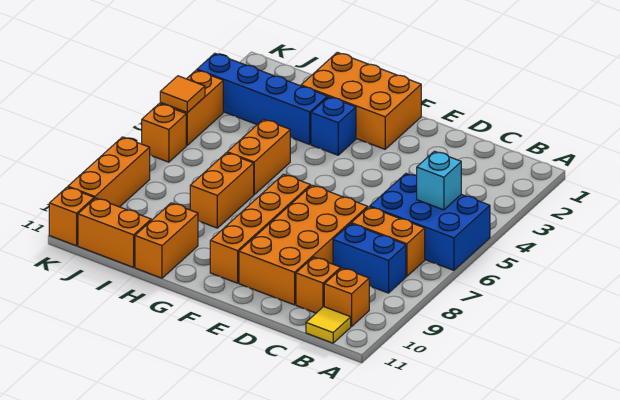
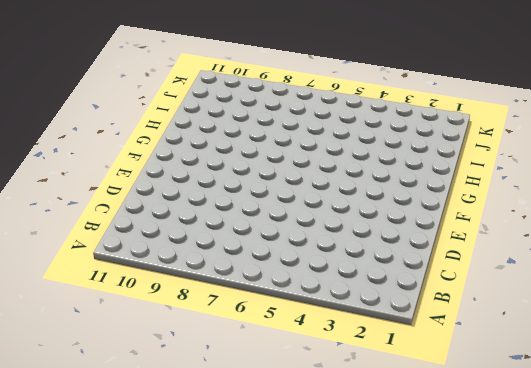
none -> blue 2x3 brick [370,174,490,270]
none -> orange 1x2 brick [351,207,425,276]
none -> blue 1x2 brick [333,224,406,293]

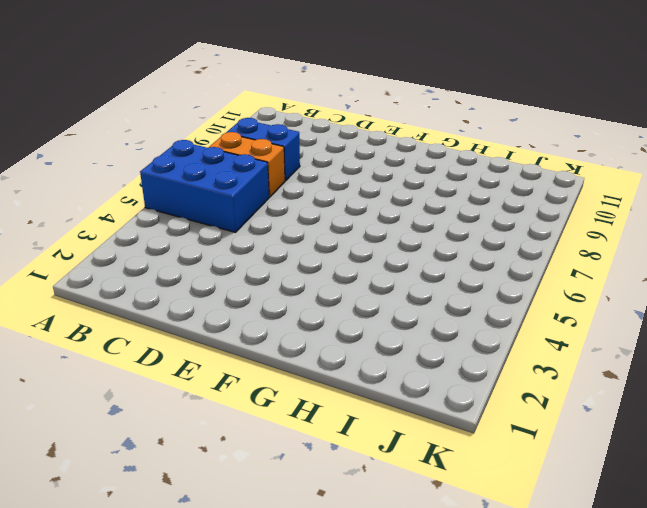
none -> orange 1x1 brick [324,268,369,326]
none -> yellow 1x1 tile [306,307,351,343]
none -> orange 1x1 brick [296,257,341,313]

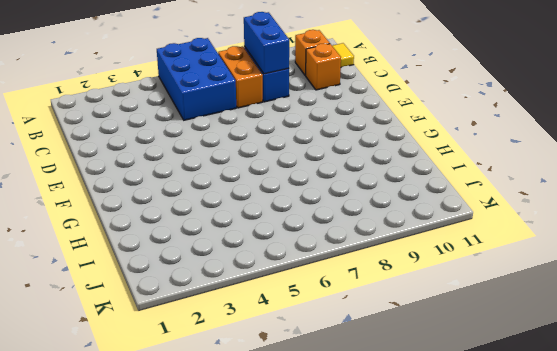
blue 1x2 brick [244,12,289,74] -> none
none -> orange 2x4 brick [239,185,368,305]
none -> orange 2x3 brick [301,52,421,149]
none -> orange 1x4 brick [210,174,311,283]

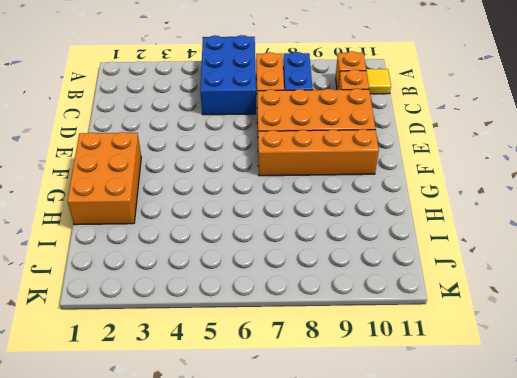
none -> blue 1x1 brick [311,97,356,155]
none -> blue 1x4 brick [197,53,327,144]
none -> orange 1x2 brick [227,119,290,194]

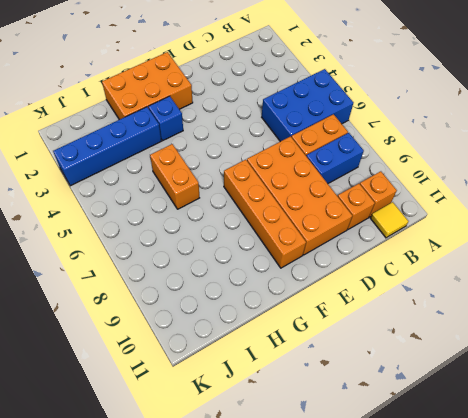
none -> orange 1x2 brick [190,153,254,228]
none -> orange 1x2 brick [135,203,198,278]
none -> orange 1x2 brick [78,198,151,267]

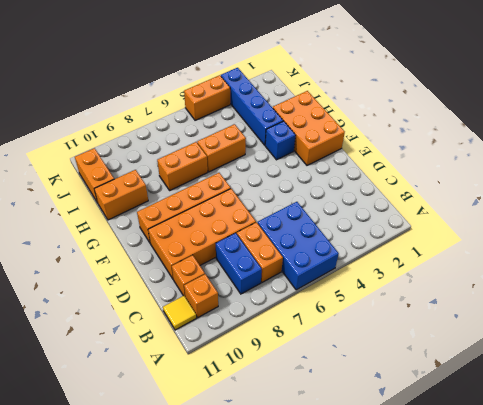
none -> orange 1x1 brick [142,104,186,162]
none -> orange 1x3 brick [68,137,150,207]
none -> orange 1x1 brick [49,187,94,246]

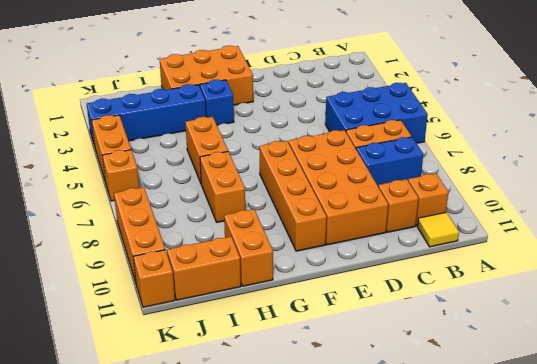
none -> cyan 1x1 brick [417,151,461,210]
none -> orange 1x1 tile [160,76,205,112]

